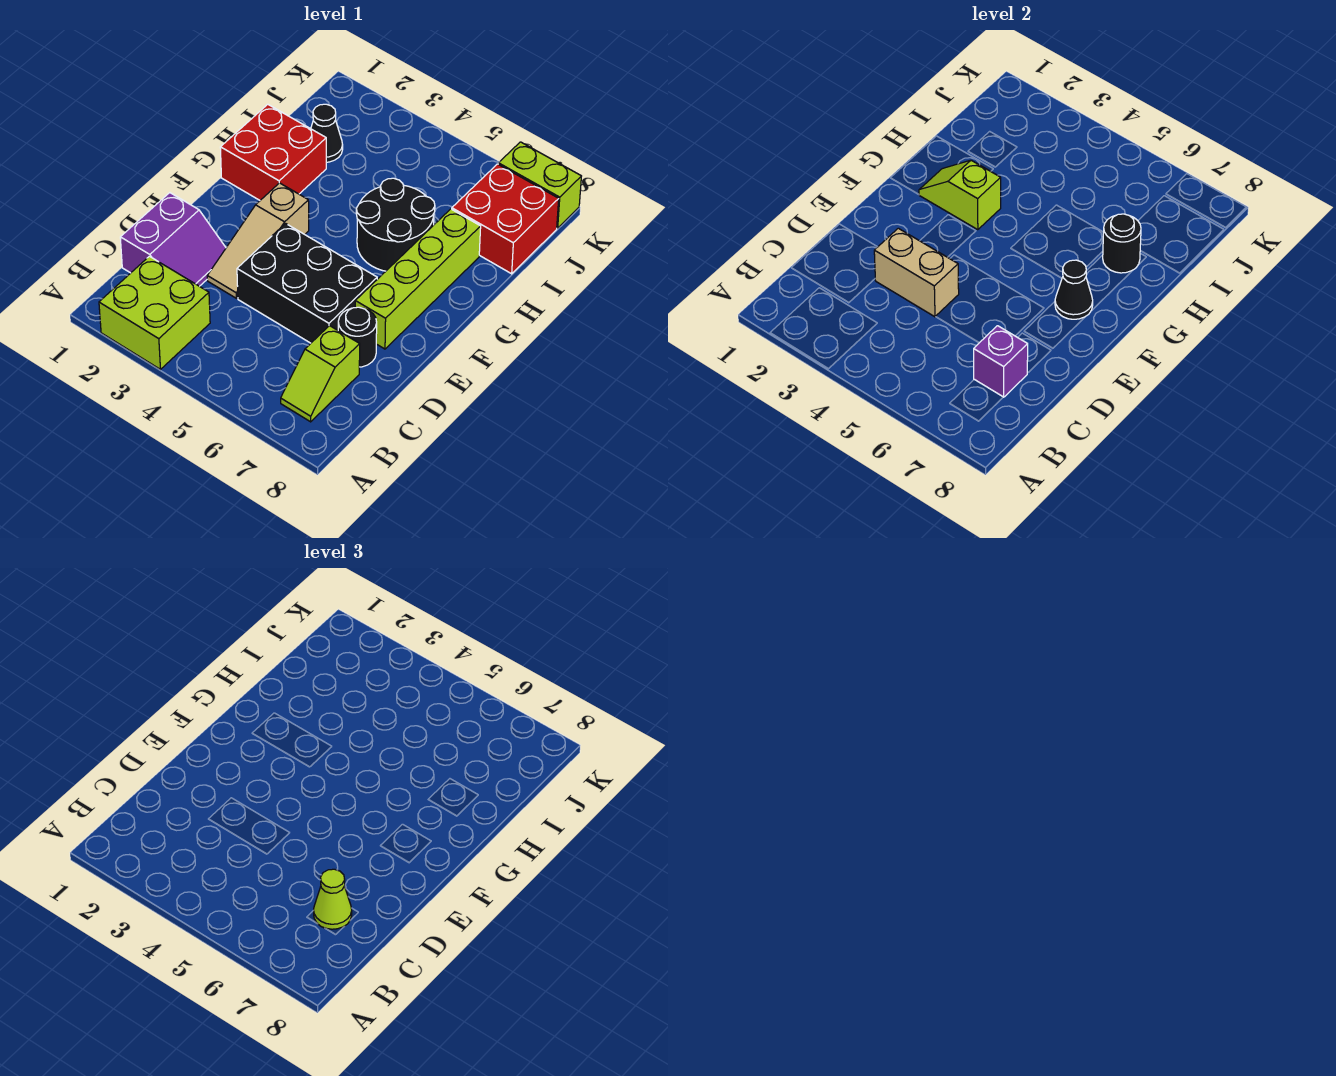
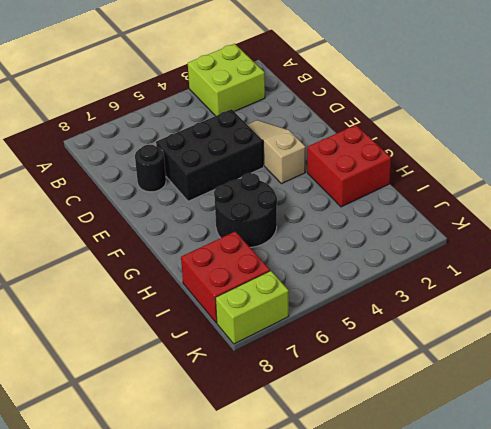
none -> lime 1x2 slope [281,326,360,422]
none -> purple 2x2 slope [120,193,226,286]
none -> lime 1x4 brick [355,209,481,349]

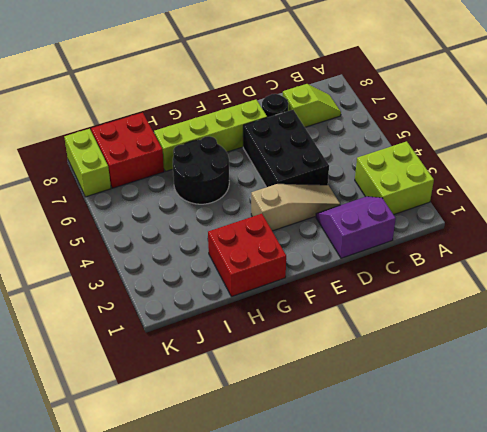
none -> black 1x1 cone [311,104,343,162]
none -> purple 1x1 brick [974,326,1028,397]
none -> tan 1x2 brick [874,228,959,317]

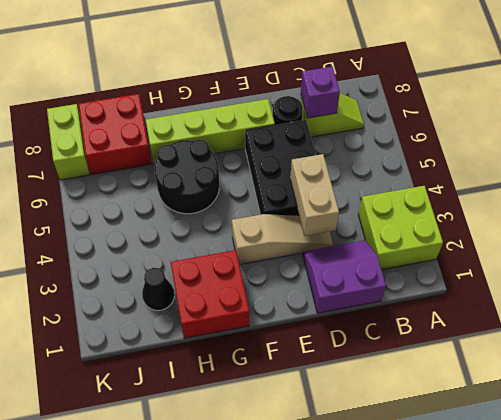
none -> black 1x1 cone [1055,260,1093,319]
none -> lime 1x2 slope [919,160,1001,230]
none -> black 1x1 round brick [1103,214,1141,273]

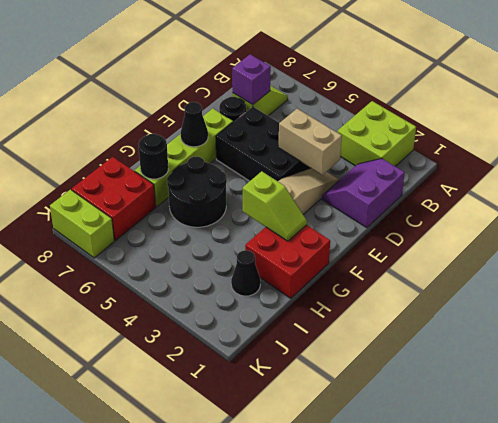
none -> lime 1x1 cone [314,869,352,929]

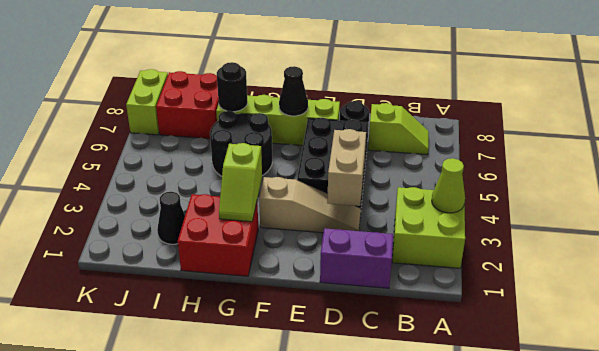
lime 1x1 cone [432,158,465,213] -> lime 1x1 cone moved to [314,869,352,929]
none -> purple 1x1 brick [974,326,1028,397]

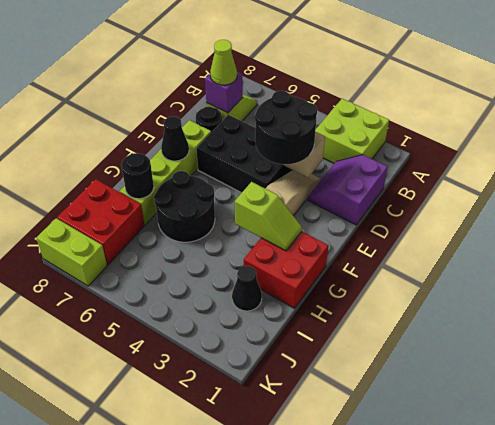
black 2x2 round brick [255,91,317,164] -> none

